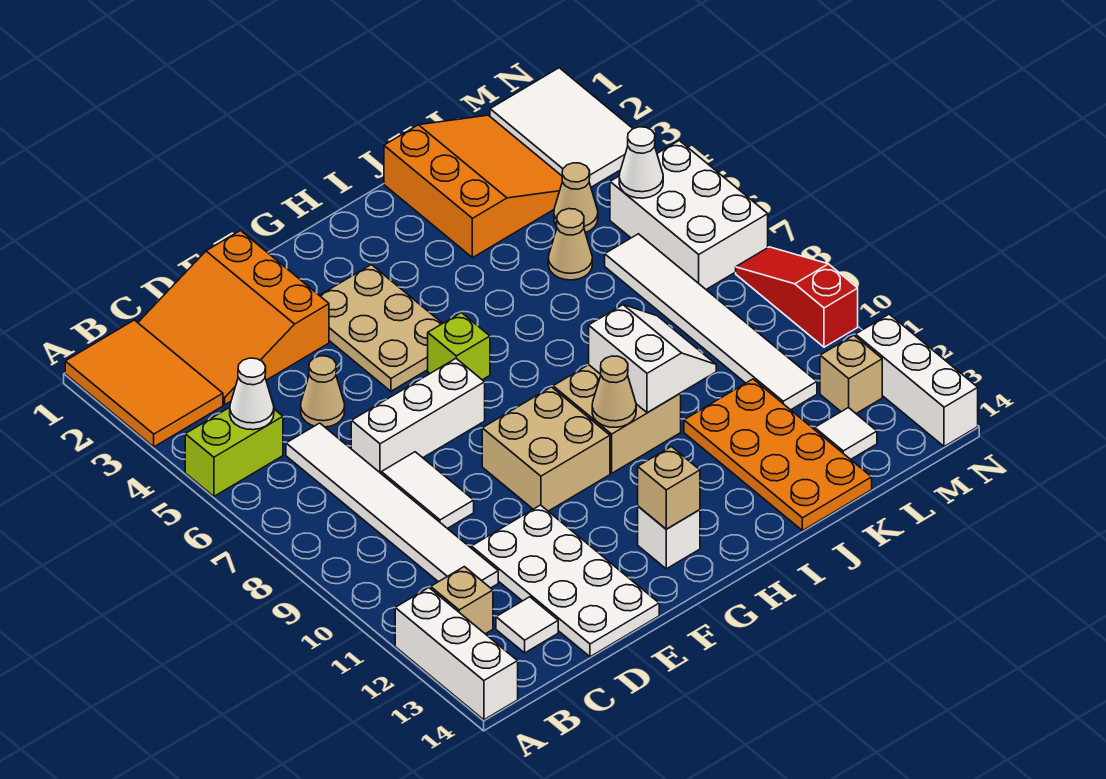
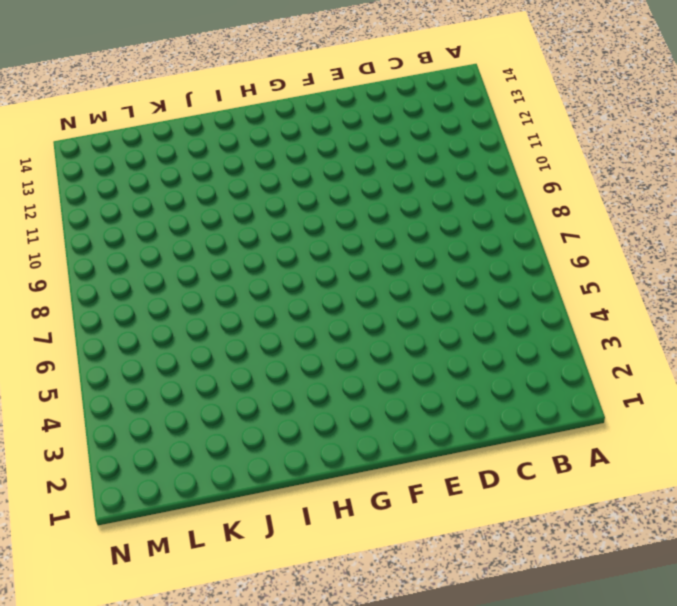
none -> orange 2x3 tile [65,320,223,447]
none -> lime 1x2 brick [185,408,283,496]
none -> white 1x3 brick [395,588,518,720]
none -> tan 1x1 brick [431,567,493,634]

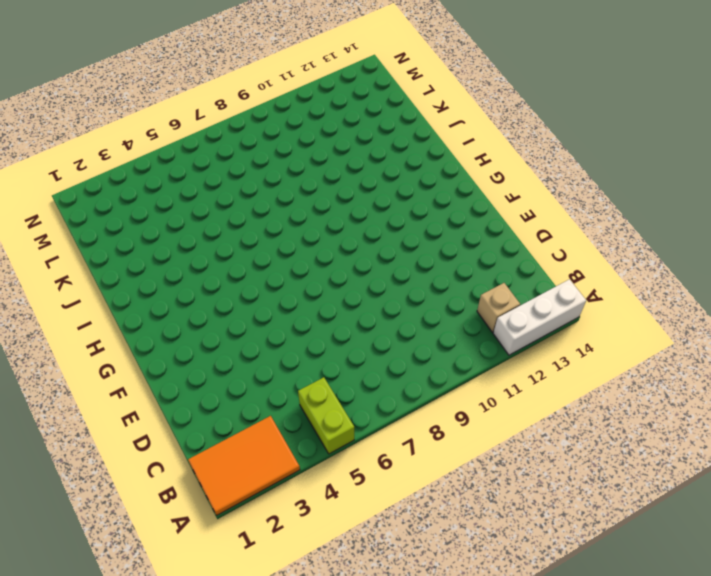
none -> orange 3x3 slope [138,231,329,405]
none -> white 1x6 tile [286,423,498,588]
none -> white 1x1 tile [496,597,558,653]
none -> tan 1x1 cone [301,356,345,427]

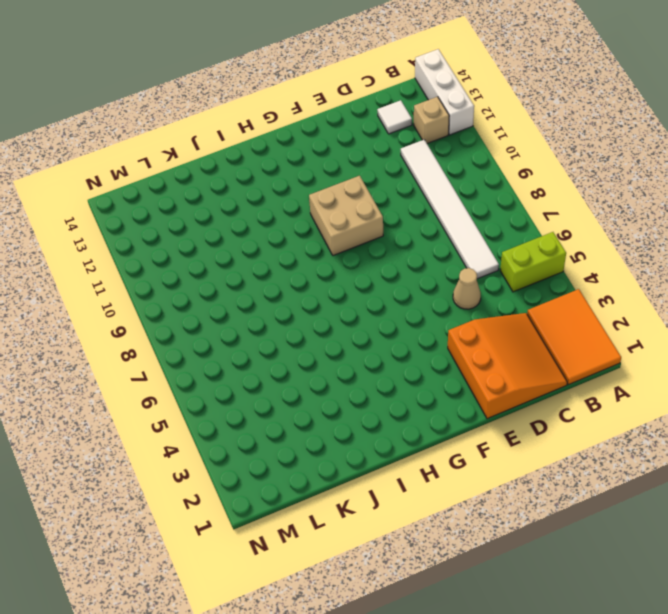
none -> white 1x3 brick [351,359,485,473]
none -> white 1x2 tile [381,452,474,528]
none -> white 2x4 plate [471,505,659,657]
none -> tan 2x3 plate [319,265,443,391]

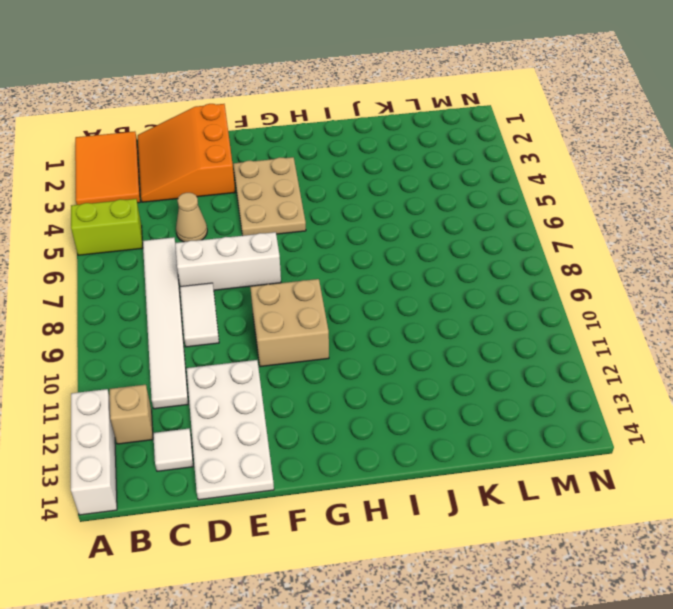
none -> lime 1x1 brick [428,313,490,380]
none -> white 1x1 brick [638,506,700,569]
none -> tan 2x2 brick [553,365,681,473]
none -> orange 3x3 slope [384,115,562,258]

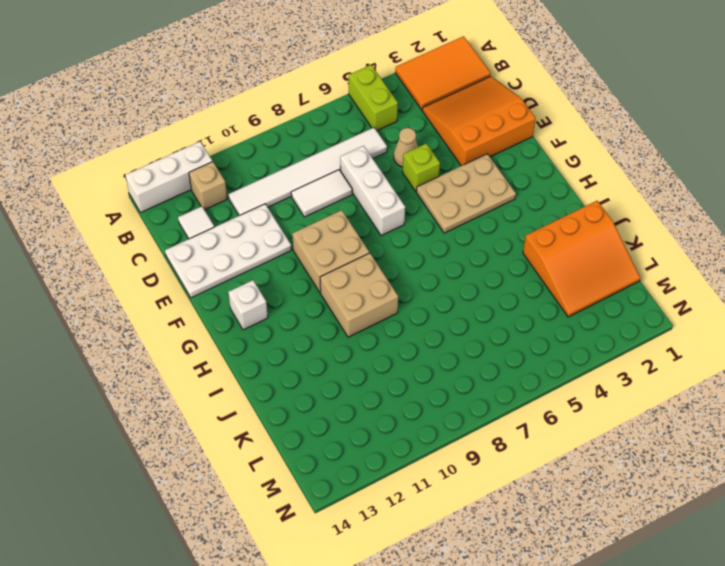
lime 1x1 brick [402,143,440,191] -> lime 1x1 brick moved to [428,313,490,380]
none -> orange 2x4 plate [684,379,872,531]
none -> tan 1x1 cone [548,209,592,280]
none -> tan 1x1 cone [554,163,598,233]
none -> white 1x6 tile [605,234,817,410]

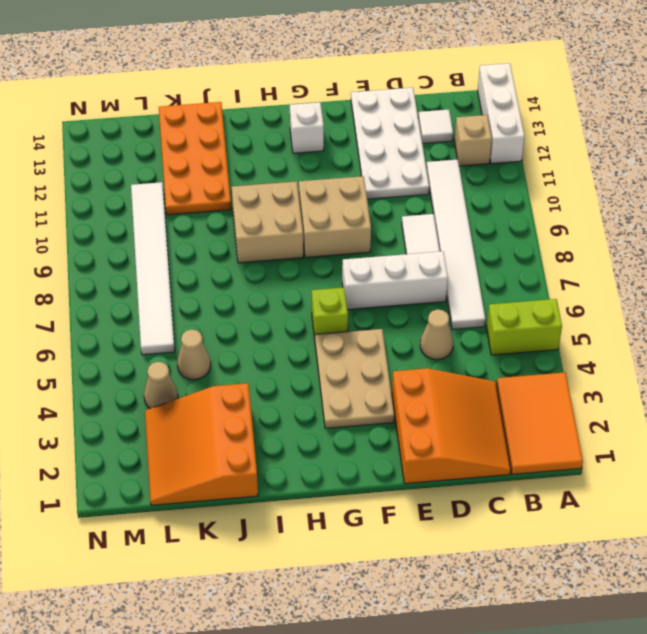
none -> white 1x1 tile [815,407,877,459]
none -> white 2x3 tile [490,68,633,187]
none -> white 2x3 brick [610,141,768,289]
none -> tan 1x1 brick [820,335,882,413]

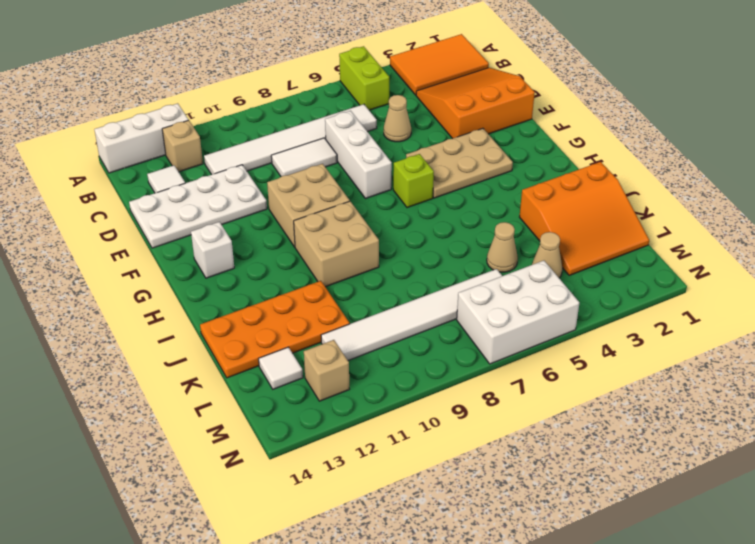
none -> white 2x3 tile [490,68,633,187]
none -> red 1x3 slope [736,247,858,347]
none -> white 1x3 brick [856,314,978,446]
none -> white 1x1 cone [230,358,274,430]

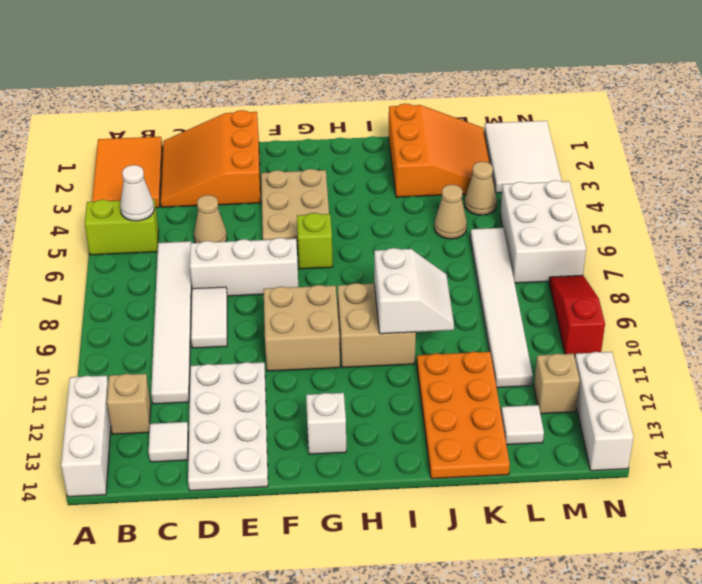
none -> tan 1x1 brick [638,447,700,529]
none -> tan 1x1 cone [592,356,636,427]
none -> white 1x1 cone [619,127,663,198]

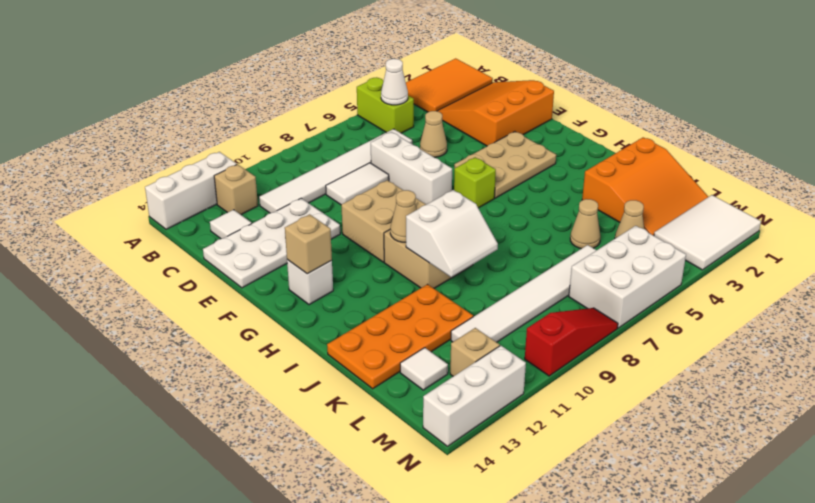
none -> white 1x1 cone [619,127,663,198]

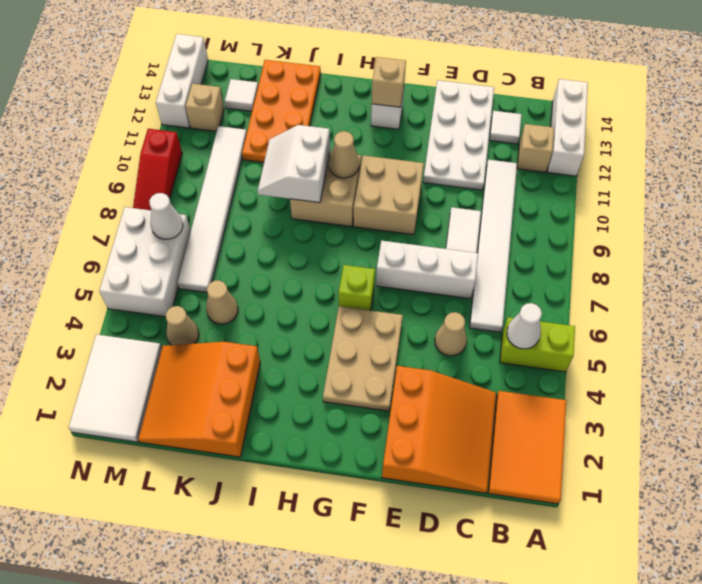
white 1x1 cone [149,193,183,239] -> white 1x1 cone moved to [619,127,663,198]

